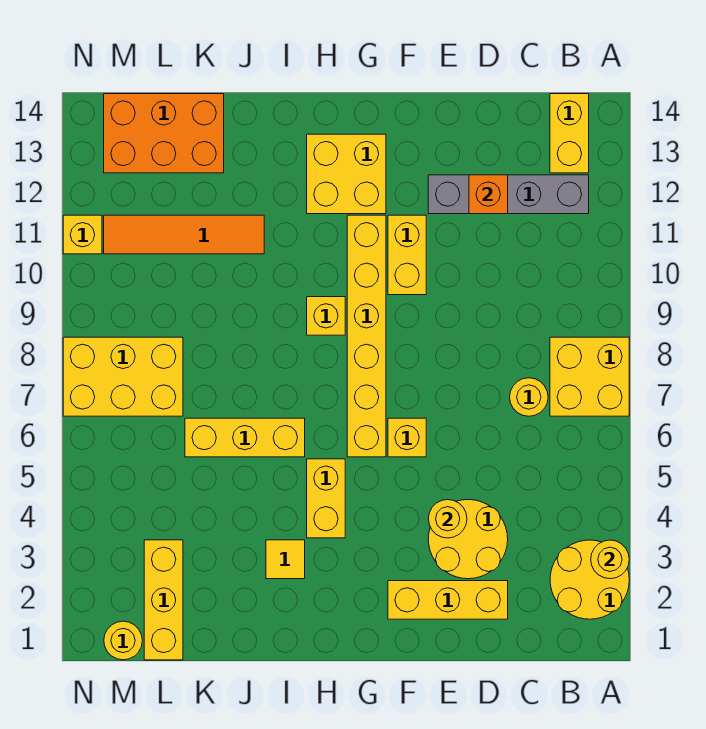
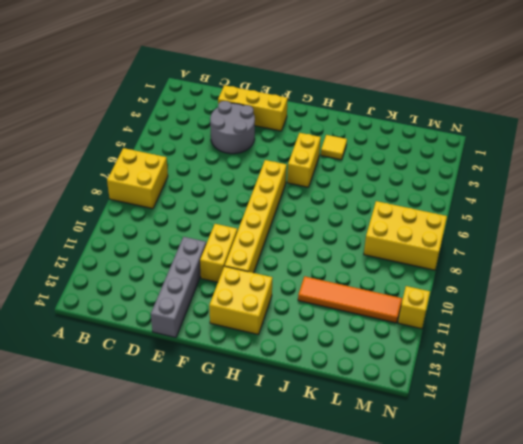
grey 2x2 round brick [210,101,255,154] -> yellow 2x2 round brick [428,500,508,579]
grey 1x4 brick [151,237,206,338] -> grey 1x4 brick turned to [428,175,589,214]
none -> yellow 2x2 round brick [550,540,629,619]
none -> yellow 1x2 brick [550,94,589,173]
none -> yellow 1x1 round brick [510,378,548,416]

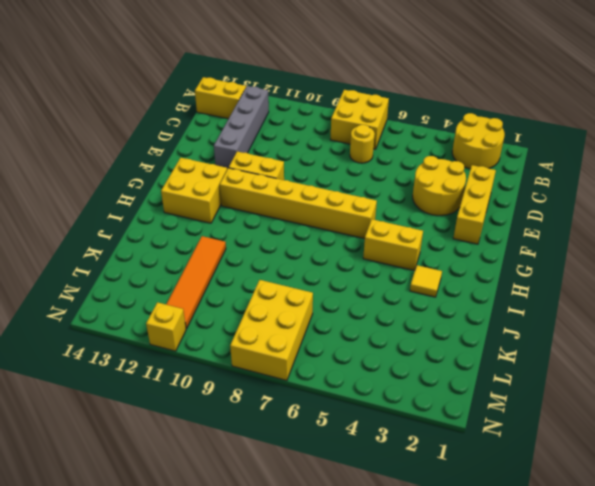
none -> yellow 1x1 brick [388,418,426,457]
none -> yellow 1x1 brick [307,297,345,335]
none -> yellow 1x3 brick [185,418,305,457]

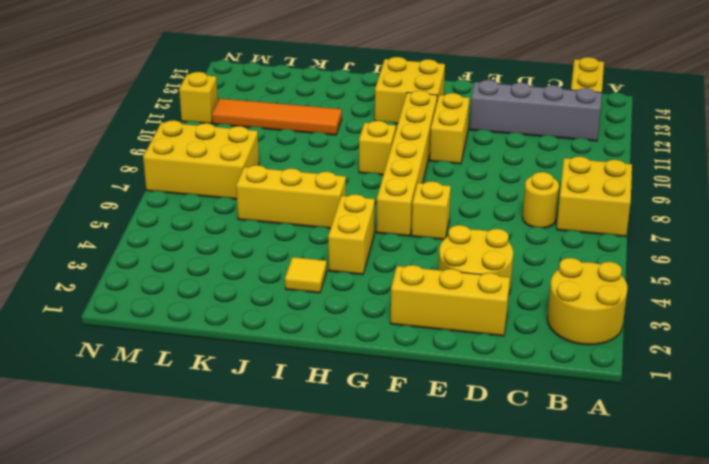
none -> orange 2x3 brick [104,94,224,173]
none -> yellow 1x3 brick [144,540,183,660]
none -> yellow 1x1 round brick [104,621,142,660]

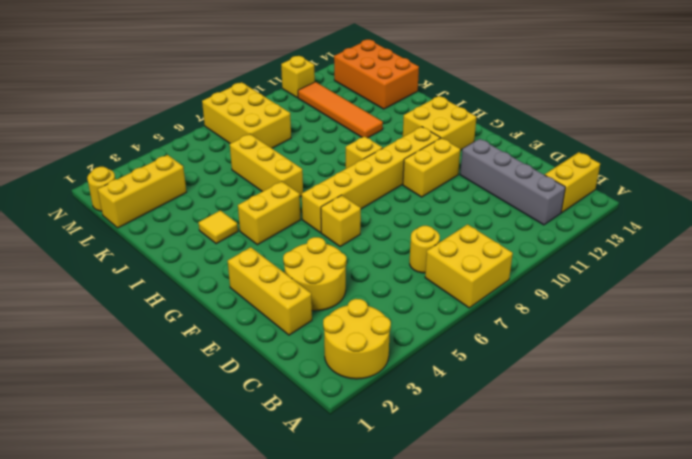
none -> yellow 1x1 round brick [591,540,629,579]
none -> orange 1x1 brick [469,175,508,214]
none -> yellow 1x1 round brick [428,500,467,538]

